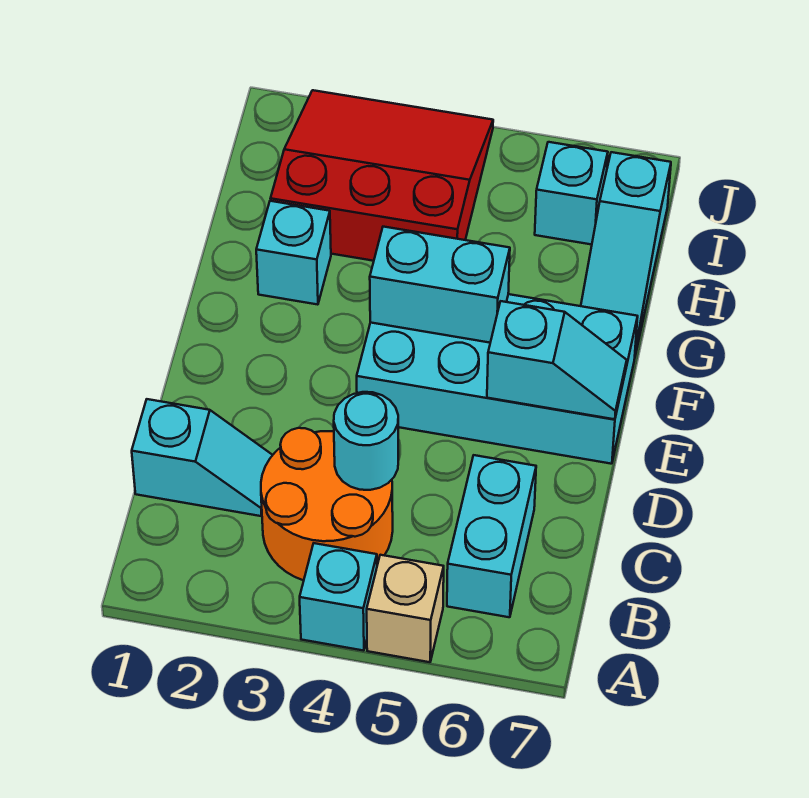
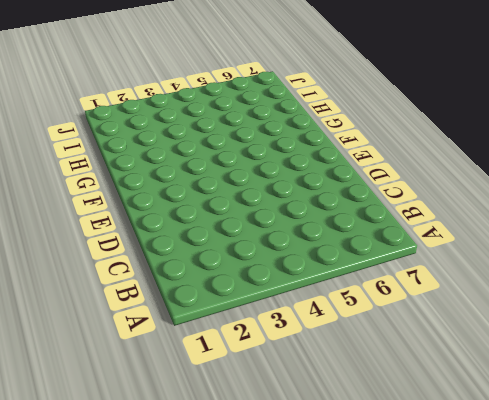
none -> cyan 1x1 brick [300,543,377,651]
none -> tan 1x1 brick [367,555,444,662]
none -> orange 2x2 round brick [261,428,393,580]

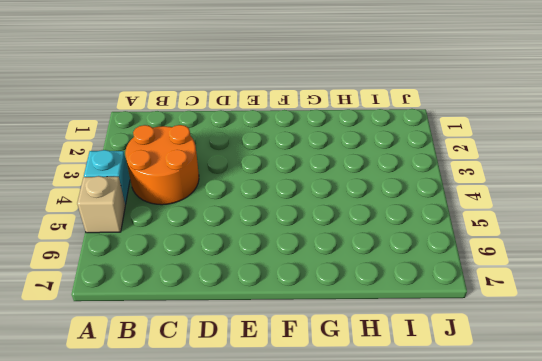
none -> cyan 1x2 brick [447,455,536,617]
none -> cyan 1x2 slope [132,399,272,516]
none -> cyan 2x4 brick [357,294,638,464]

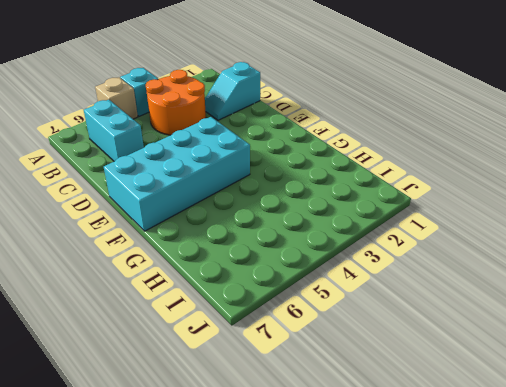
none -> cyan 1x1 brick [256,201,331,305]
none -> cyan 1x3 slope [581,152,671,355]
none -> red 3x3 slope [271,90,493,261]

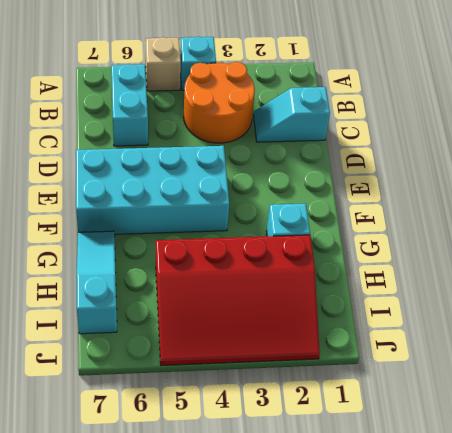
red 3x4 slope [156,235,320,366] -> red 3x3 slope [271,90,493,261]
none -> cyan 1x1 brick [535,142,608,245]
none -> cyan 1x1 round brick [334,392,398,490]
none -> cyan 1x2 slope [487,301,627,419]

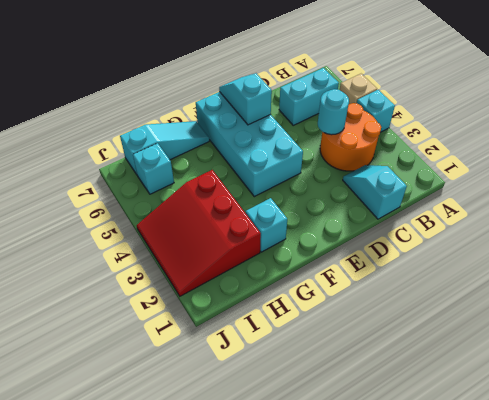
none -> cyan 1x2 brick [370,227,510,343]

